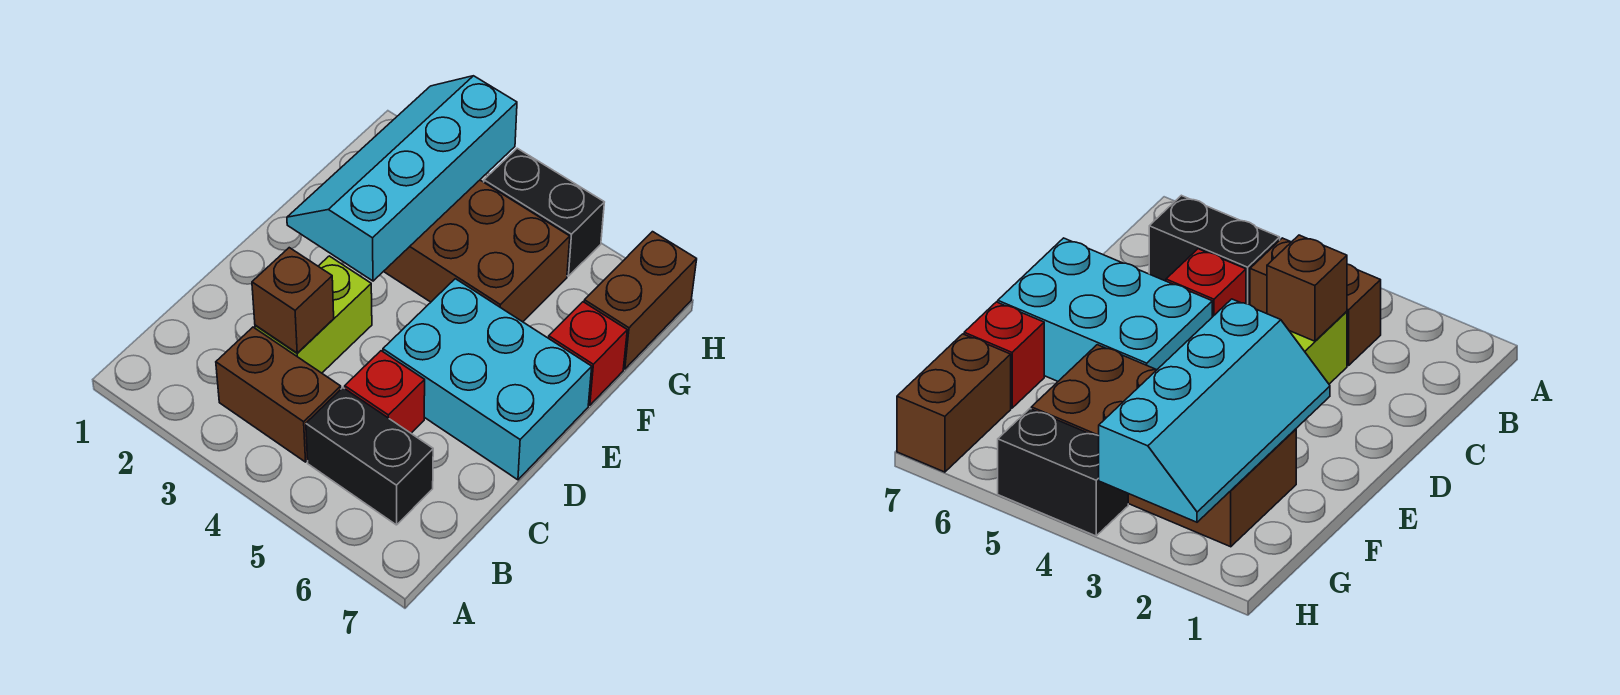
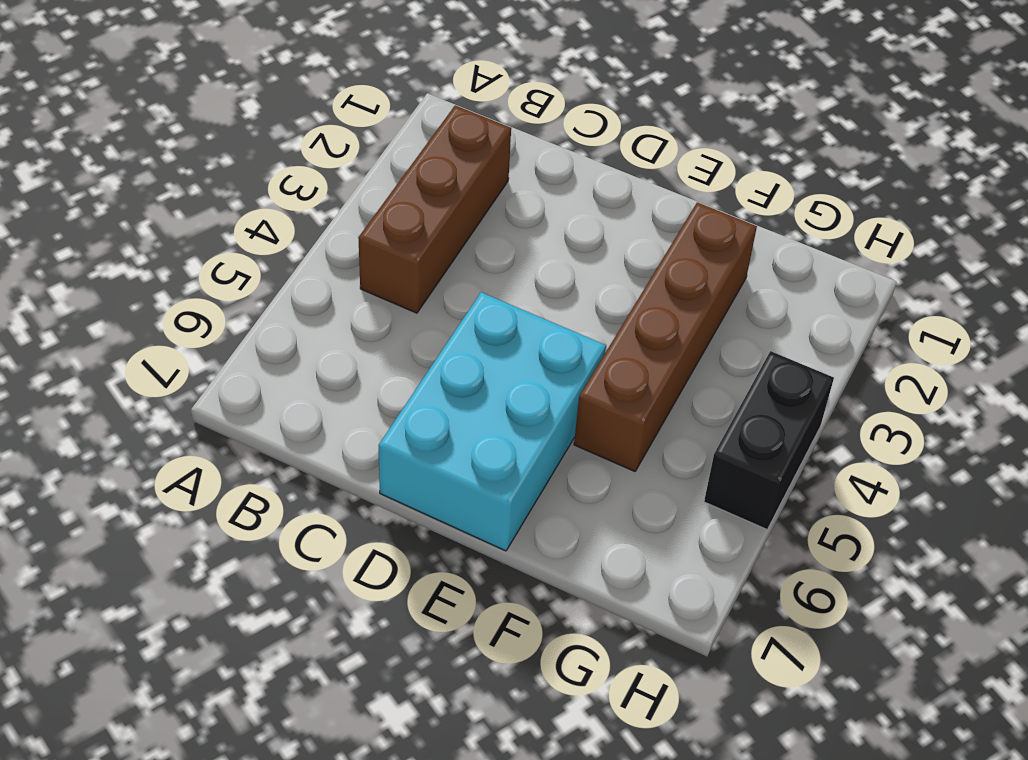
brown 1x3 brick [358,105,511,313] -> brown 1x2 brick [216,327,341,462]
brown 1x4 brick [574,202,757,471] -> brown 2x4 brick [384,180,570,322]
none -> black 1x2 brick [306,388,433,525]
none -> lime 1x2 brick [255,256,372,373]

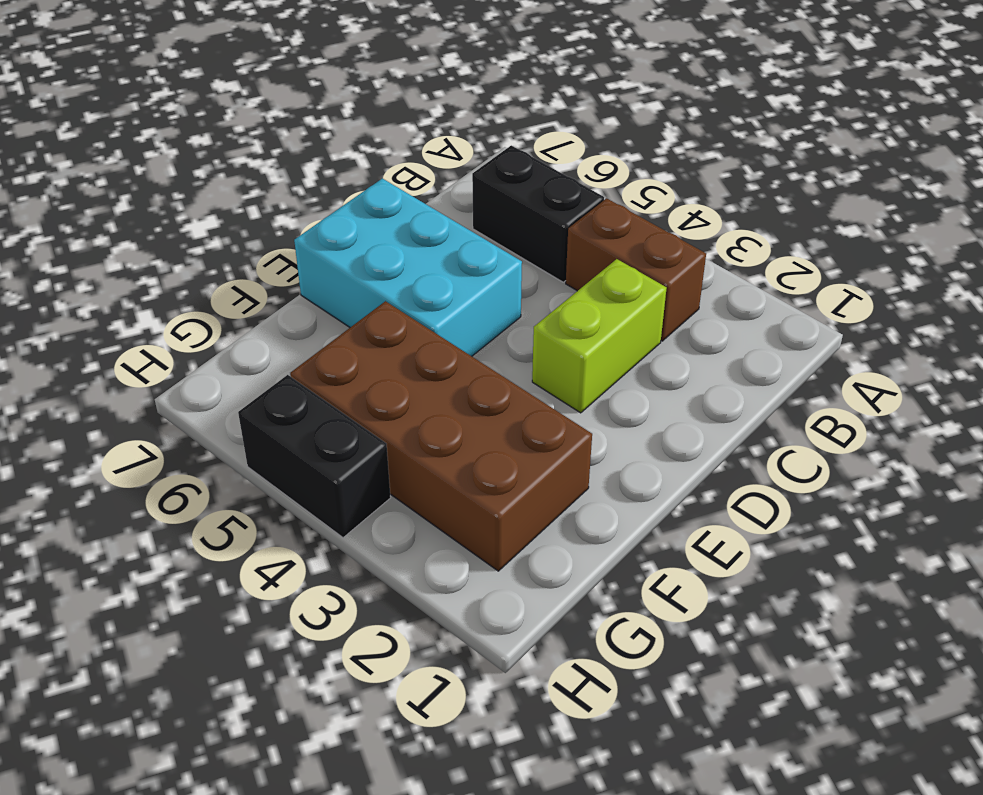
none -> red 1x1 brick [345,351,425,433]
none -> red 1x1 brick [549,302,627,405]

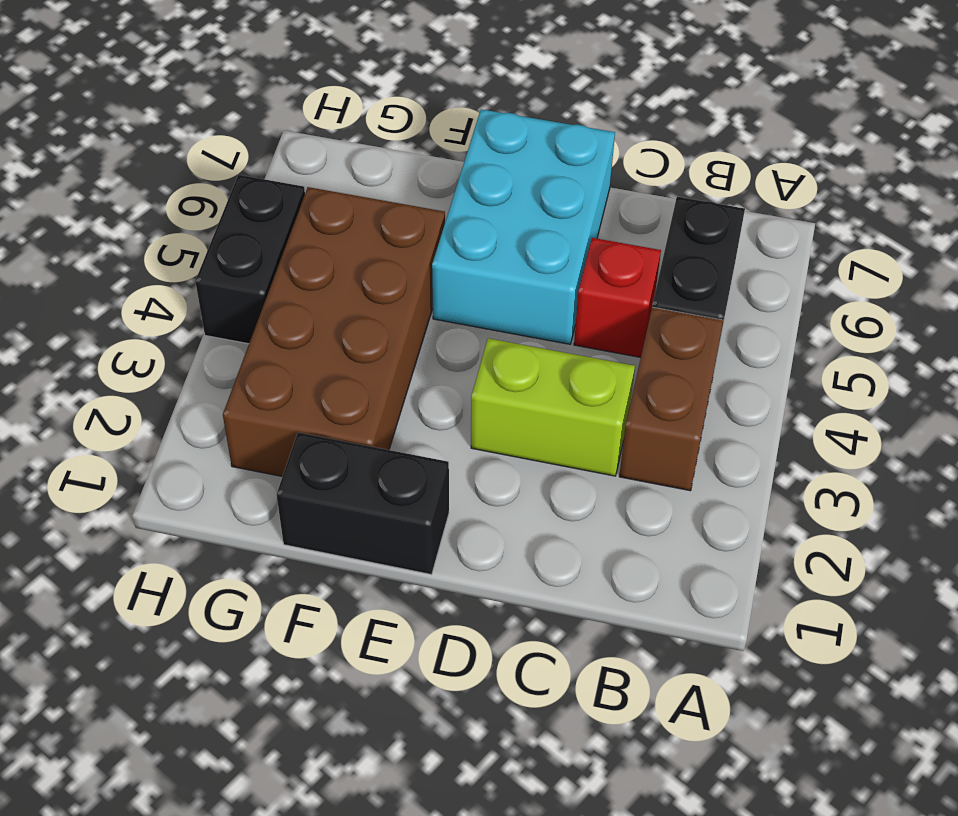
black 1x2 brick [277,432,449,574] -> none
none -> red 1x1 brick [549,302,627,405]
none -> brown 1x2 brick [584,232,697,369]

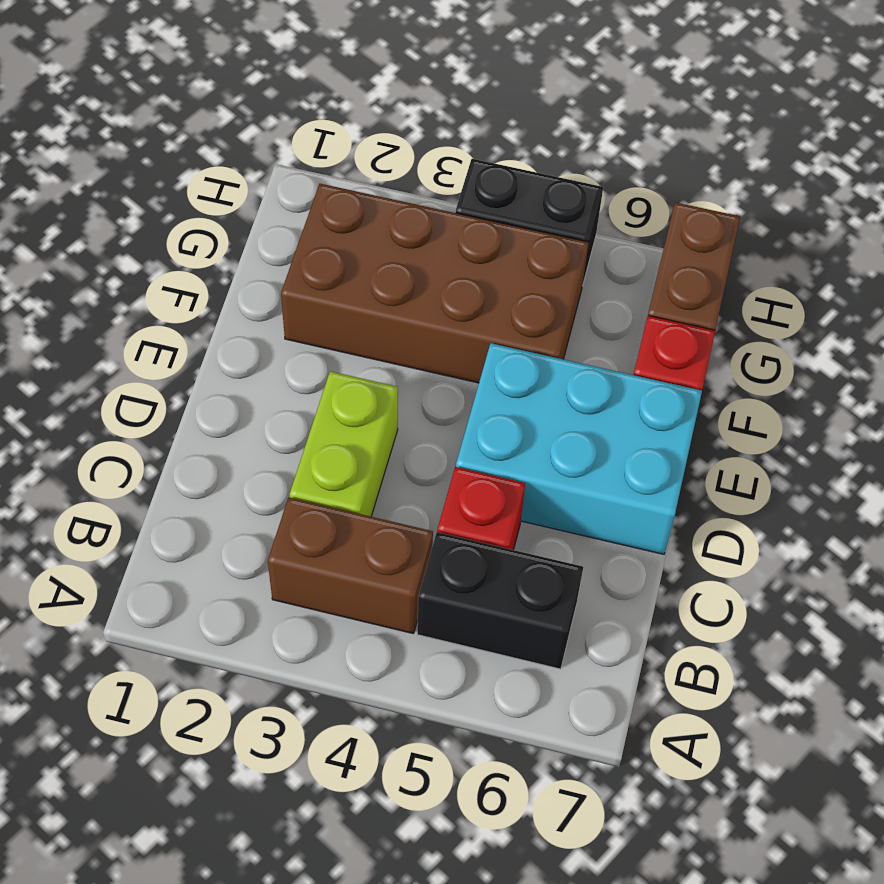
none -> brown 1x1 brick [252,248,334,353]
none -> cyan 2x4 slope [287,76,517,281]

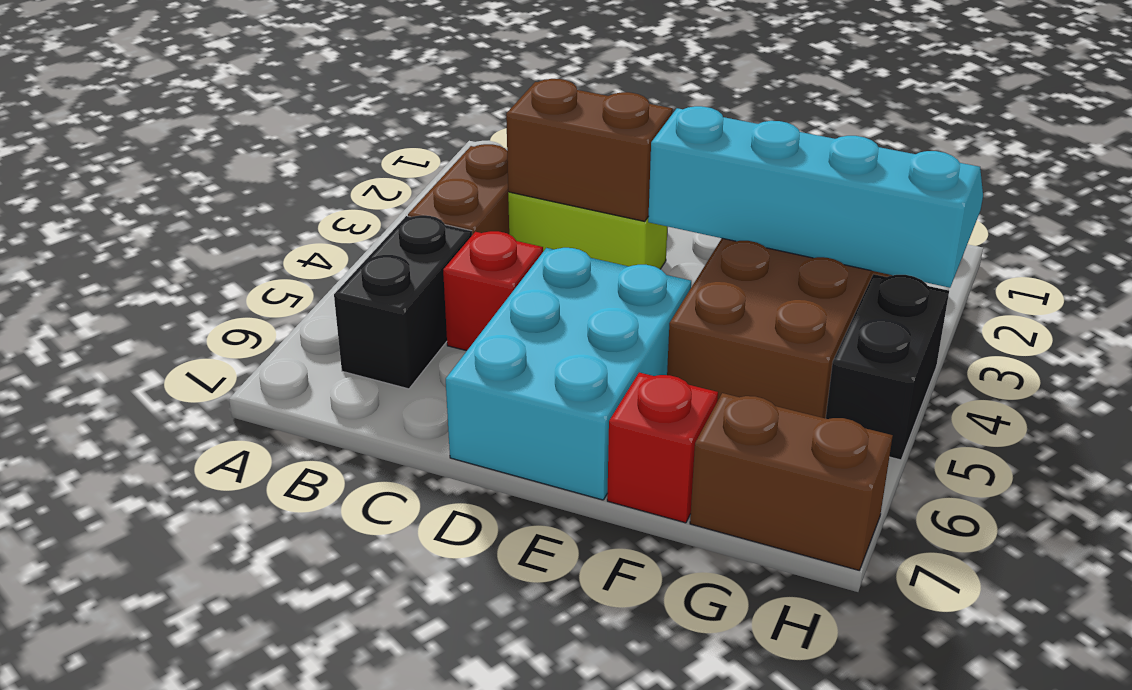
brown 1x2 brick [506,79,673,221] -> brown 1x1 brick [252,248,334,353]

